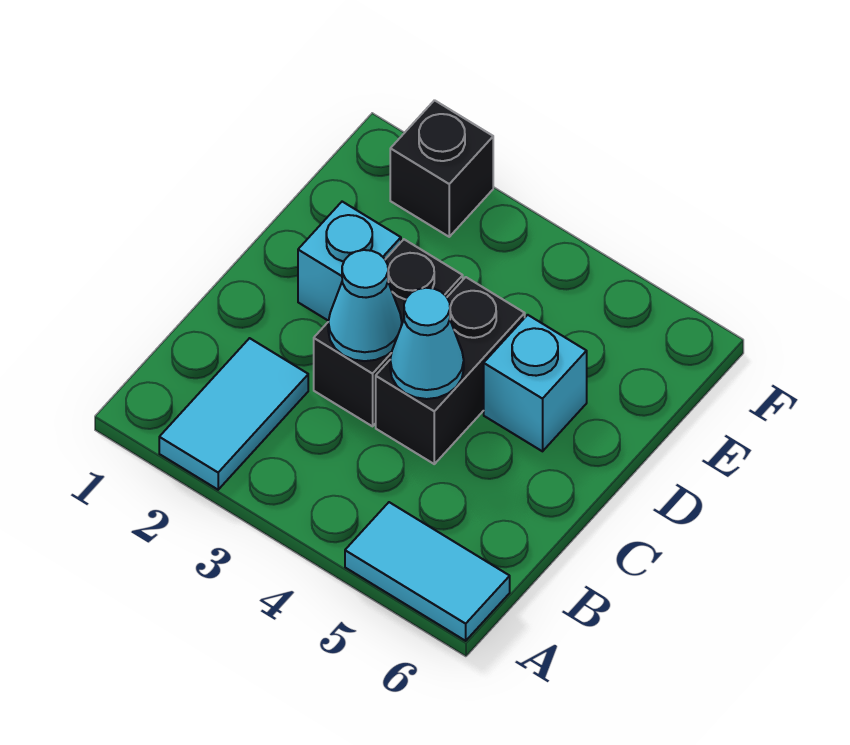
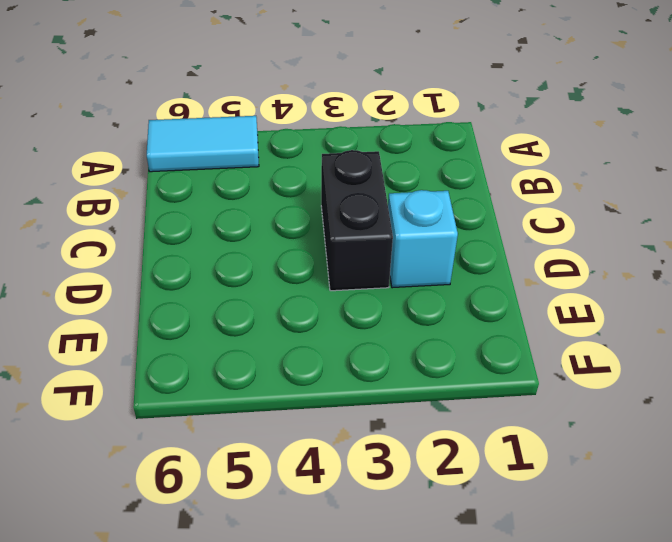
none -> cyan 1x2 tile [159,338,308,490]
none -> black 1x2 brick [376,277,525,464]

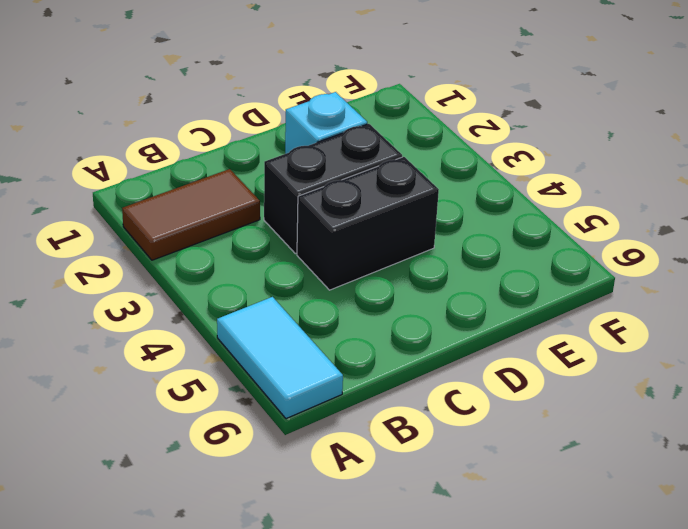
brown 1x2 tile [122,169,260,260] -> cyan 1x2 tile [159,338,308,490]
none -> cyan 1x1 brick [484,315,587,451]
none -> black 1x1 brick [390,100,493,237]

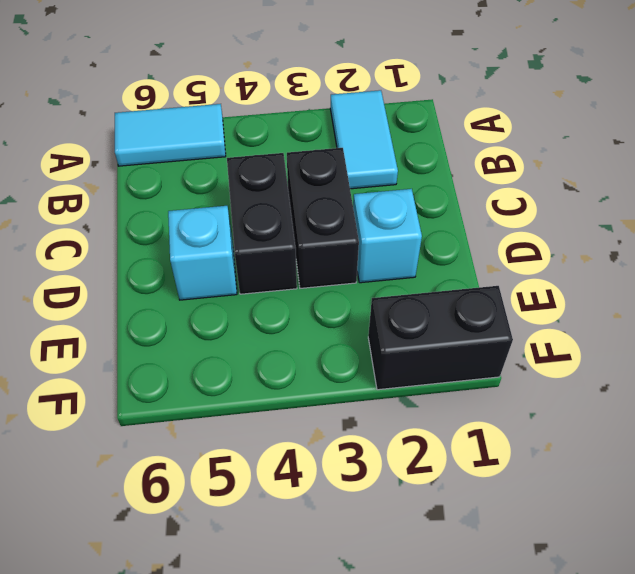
black 1x2 brick [368,286,513,390] -> black 1x1 brick [390,100,493,237]
none -> cyan 1x1 cone [328,250,402,361]
none -> cyan 1x1 cone [390,288,464,399]

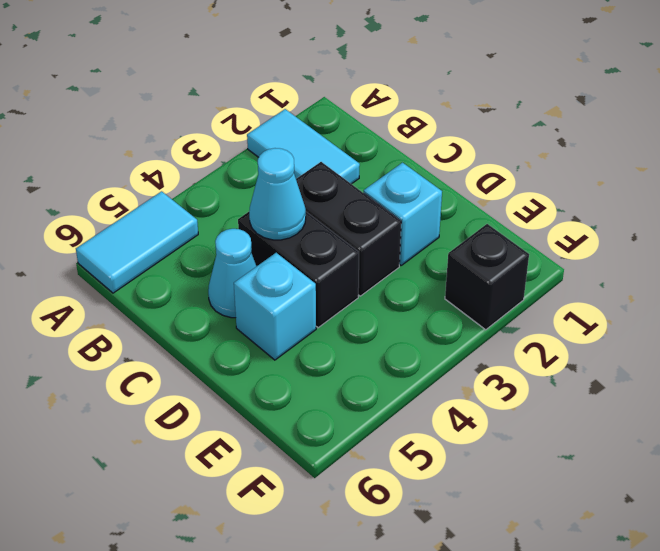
cyan 1x1 cone [208,229,256,318] -> cyan 1x1 cone moved to [328,250,402,361]

